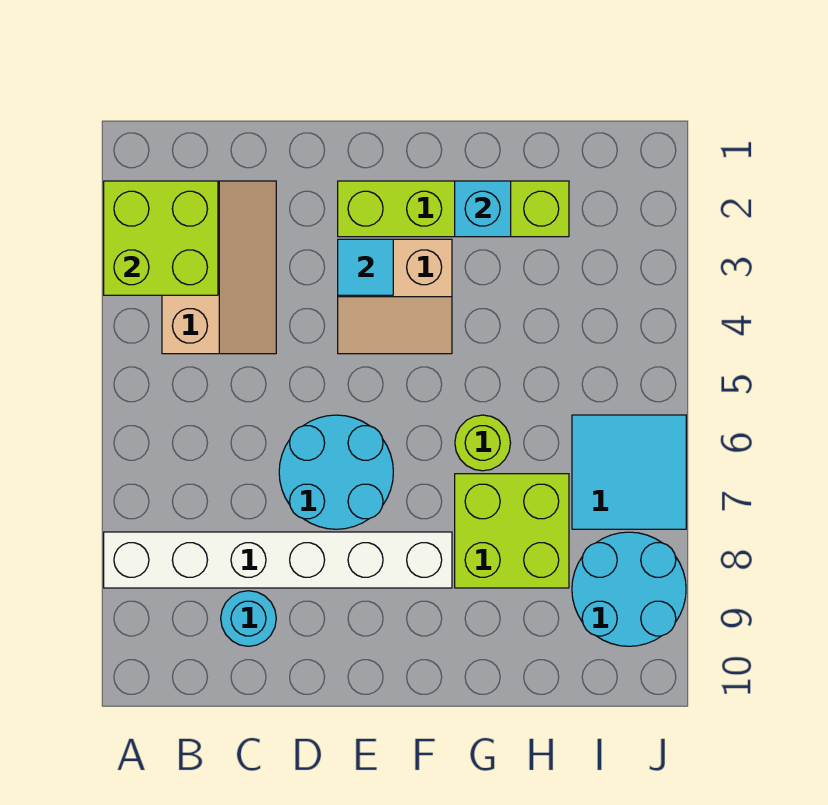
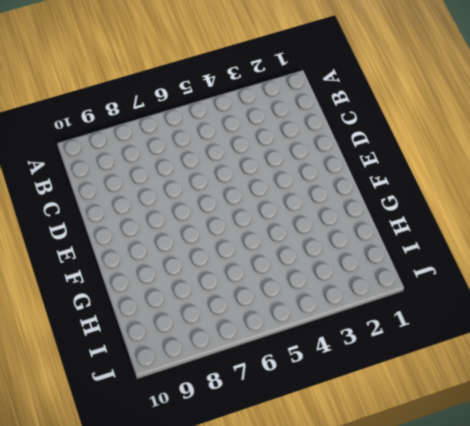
none -> white 1x6 brick [104,532,452,588]
none -> tan 2x3 slope [162,181,276,354]
none -> cyan 1x1 round brick [221,591,276,646]

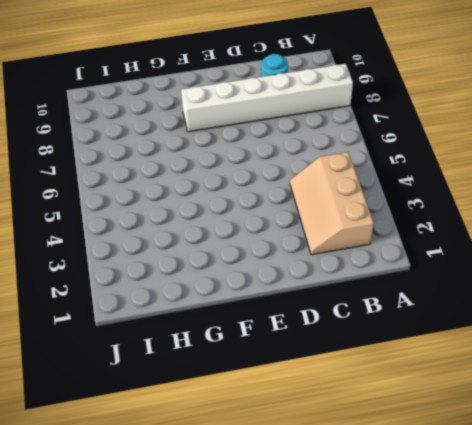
none -> cyan 2x2 round brick [279,415,393,529]
none -> lime 1x4 brick [338,181,569,237]
none -> tan 2x2 slope [338,239,452,354]

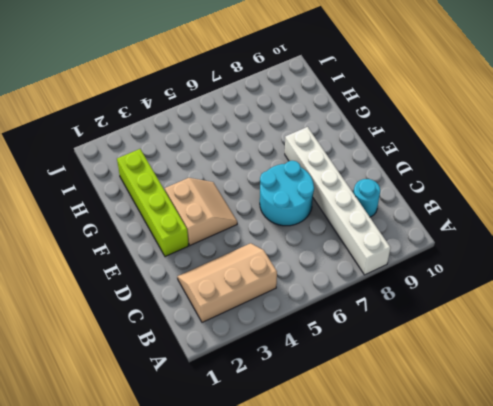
none -> lime 1x1 round brick [455,415,510,471]
none -> lime 2x2 brick [455,474,569,588]
none -> cyan 2x2 tile [572,415,686,529]

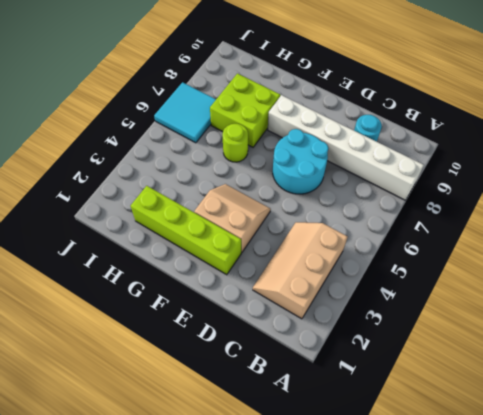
none -> cyan 2x2 round brick [572,532,686,646]
none -> lime 2x2 brick [104,181,218,295]
none -> cyan 1x1 tile [338,239,393,295]

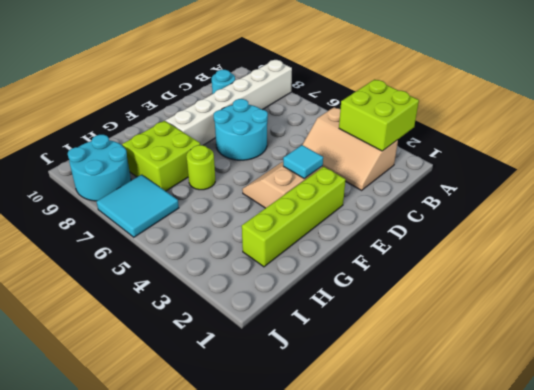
none -> cyan 1x1 brick [455,181,511,237]

